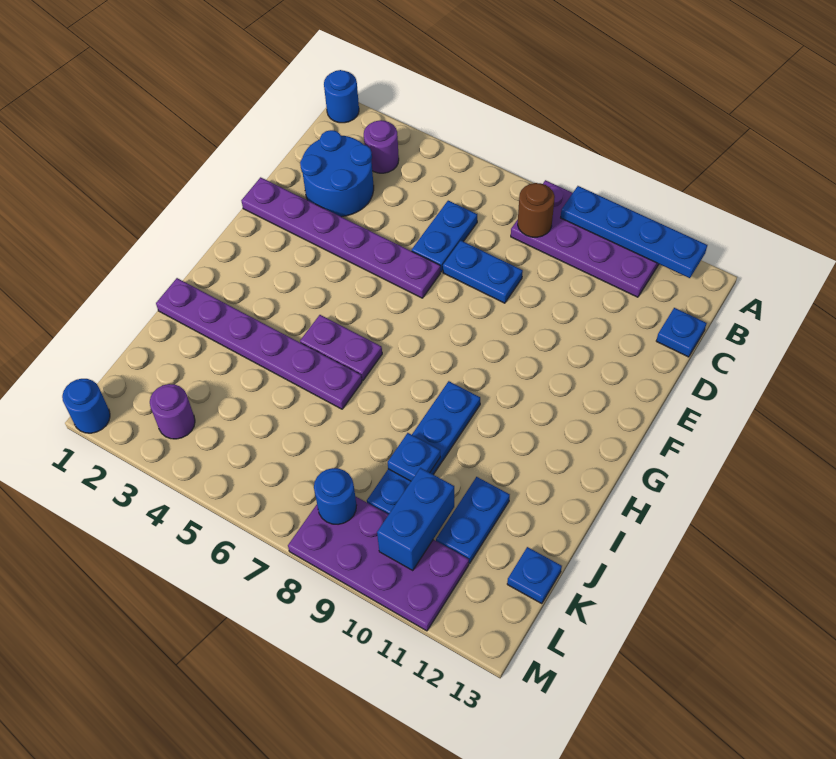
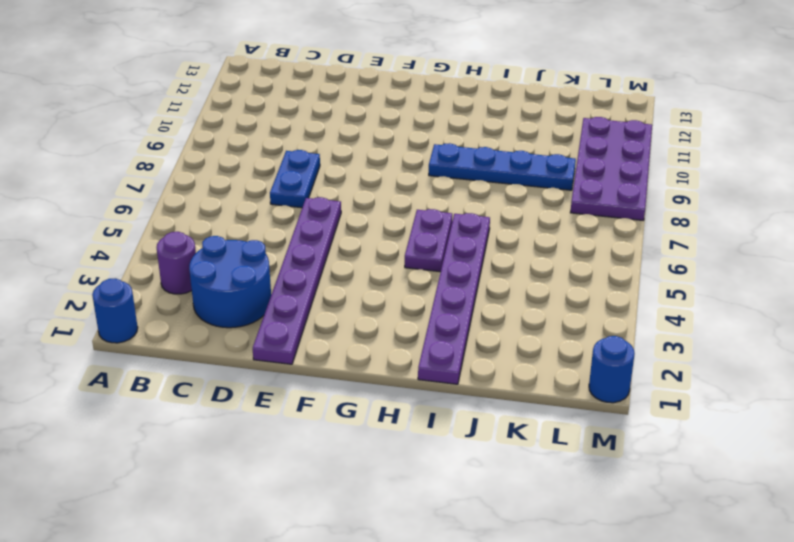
none -> purple 2x4 plate [511,180,659,297]
none -> blue 1x2 plate [412,201,477,272]
none -> blue 1x1 plate [656,308,707,357]

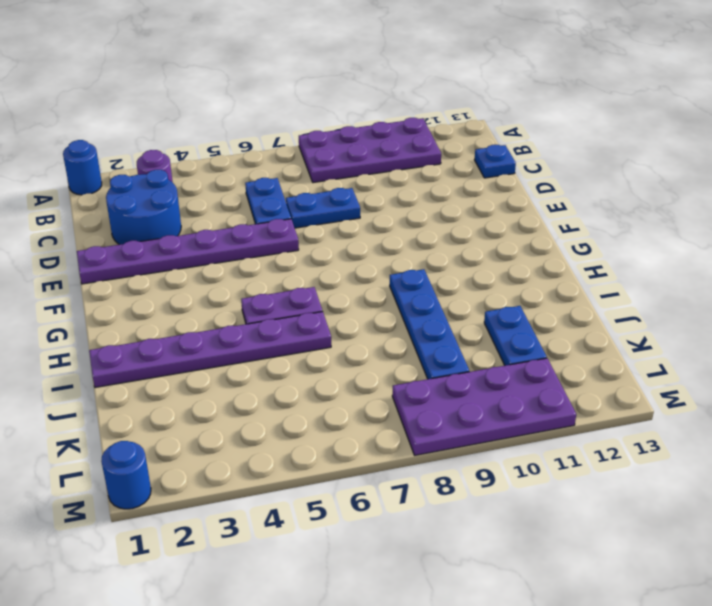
none -> blue 1x1 plate [507,547,562,604]
none -> purple 1x1 round brick [150,384,195,439]
none -> blue 1x4 plate [561,186,707,278]

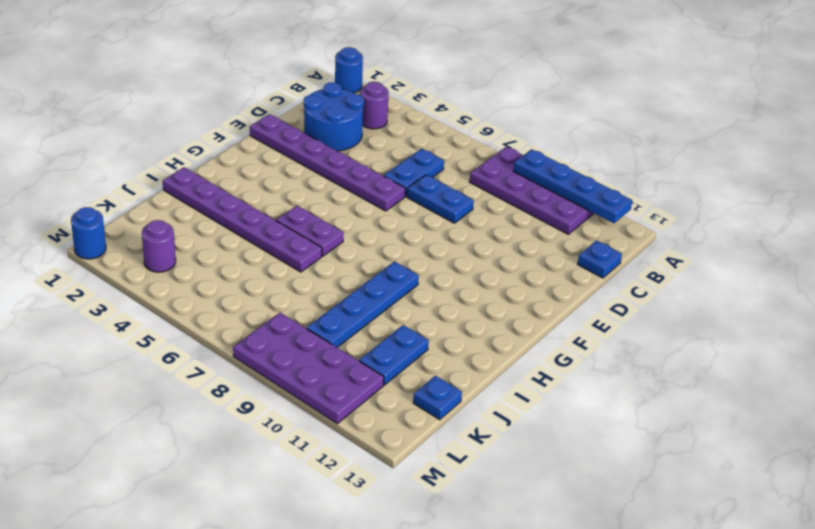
none -> brown 1x1 round brick [518,183,555,237]
none -> blue 1x1 plate [388,433,440,481]
none -> blue 1x2 brick [377,468,454,570]

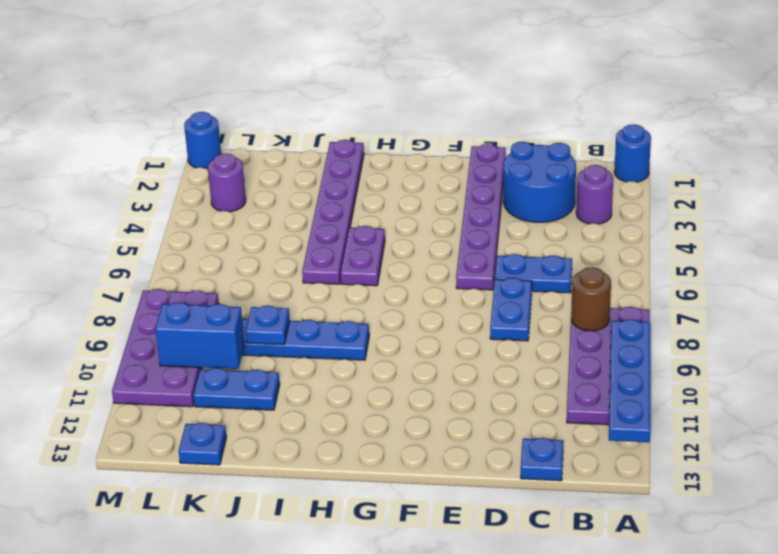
none -> blue 1x1 round brick [314,468,357,524]

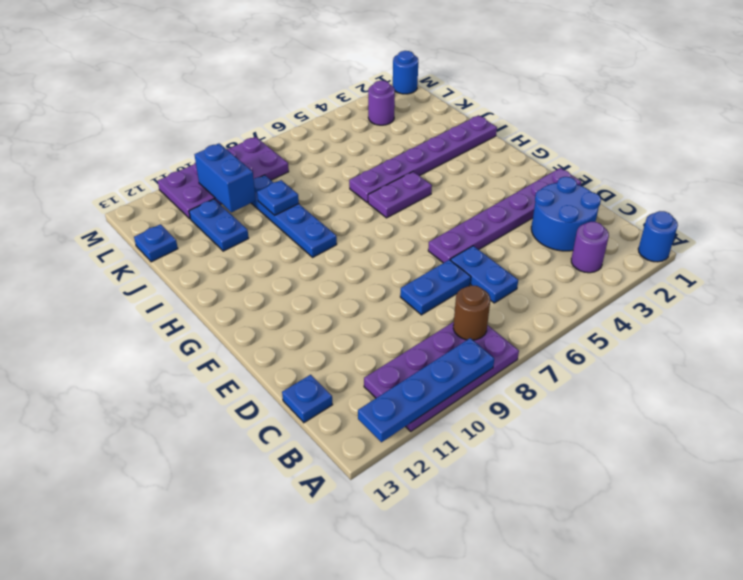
none -> blue 1x1 round brick [314,468,357,524]

